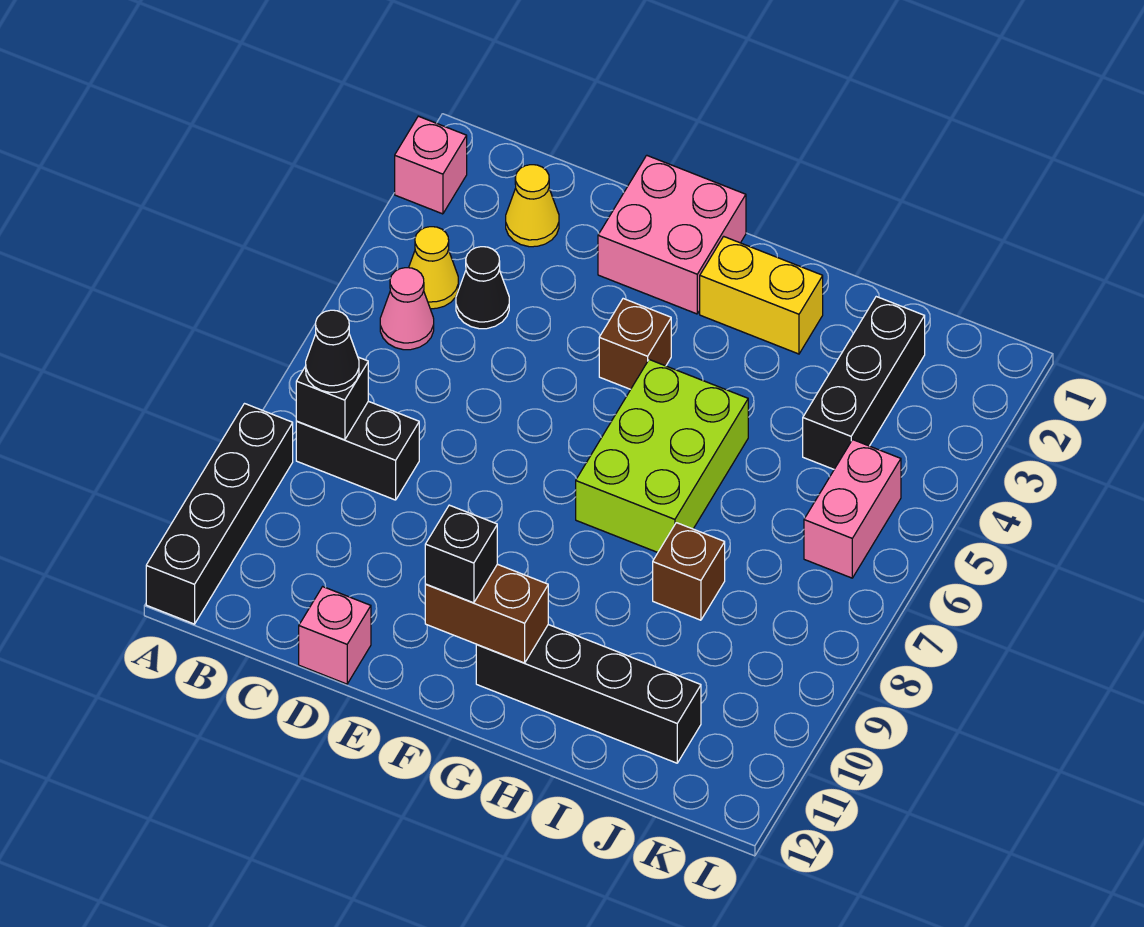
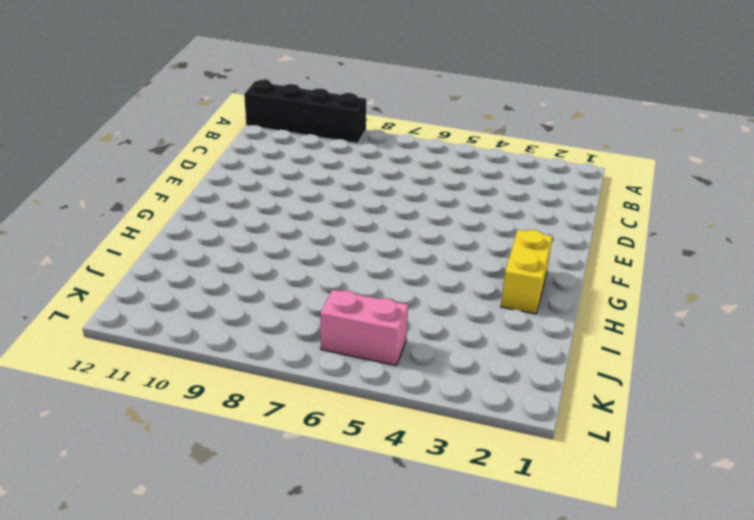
none -> pink 1x1 brick [395,116,467,214]
none -> yellow 1x1 cone [409,227,458,309]
none -> pink 1x1 cone [380,268,434,350]

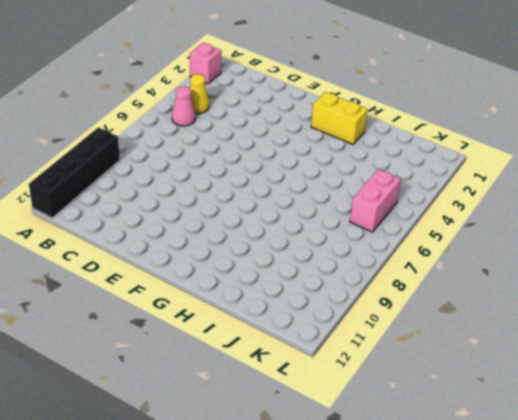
none -> black 1x2 brick [296,401,419,500]
none -> yellow 1x1 cone [506,165,559,247]
none -> black 1x1 cone [456,247,509,329]

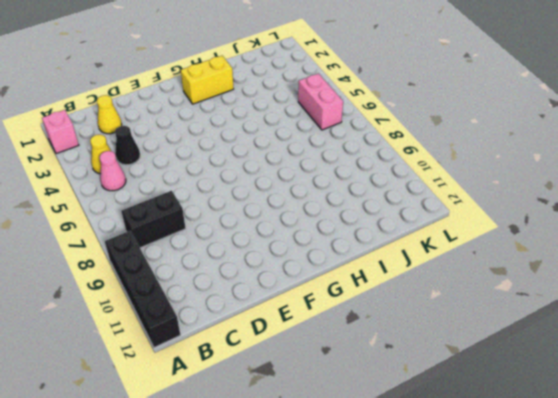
none -> pink 1x1 brick [299,587,371,684]
none -> pink 2x2 brick [598,155,746,314]
none -> brown 1x1 brick [599,299,671,389]

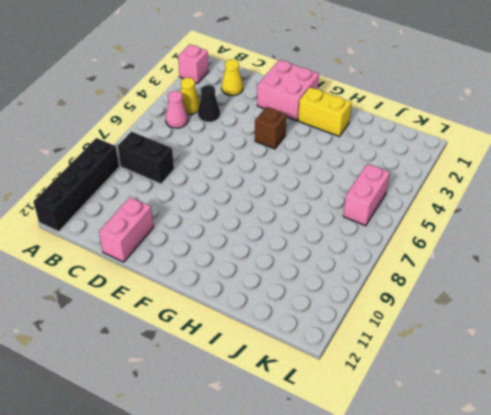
pink 1x2 brick [99,197,153,262] -> pink 1x1 brick [299,587,371,684]
none -> lime 2x3 brick [576,360,748,552]
none -> black 1x4 brick [476,625,701,763]
none -> brown 1x1 brick [653,523,725,620]

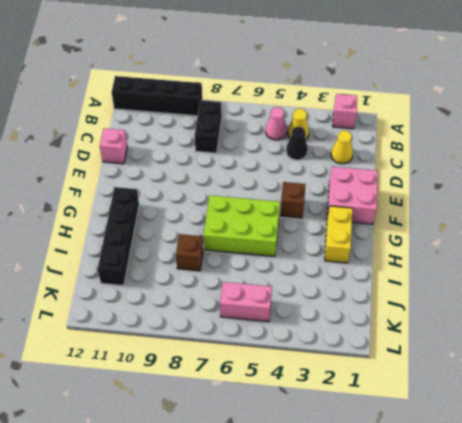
none -> black 1x3 brick [803,297,925,469]
none -> black 1x1 brick [296,357,368,440]
none -> brown 1x2 brick [425,564,548,663]

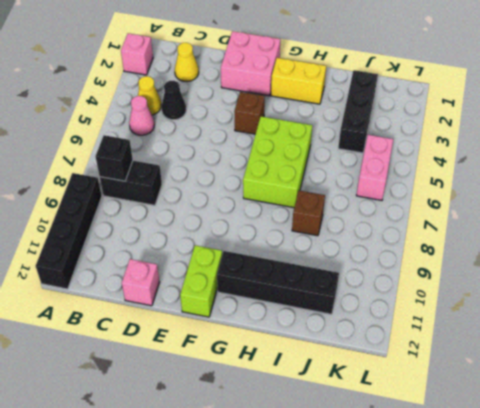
lime 1x2 brick [180,245,222,317] -> none
none -> brown 1x2 brick [425,564,548,663]
none -> black 1x1 cone [306,310,359,392]
none -> black 1x1 brick [425,505,497,603]

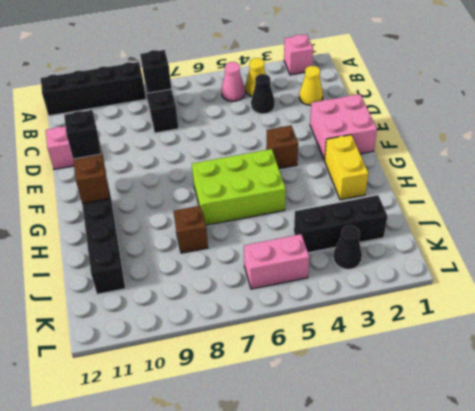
black 1x1 cone [333,226,362,269] -> black 1x1 cone moved to [306,310,359,392]

